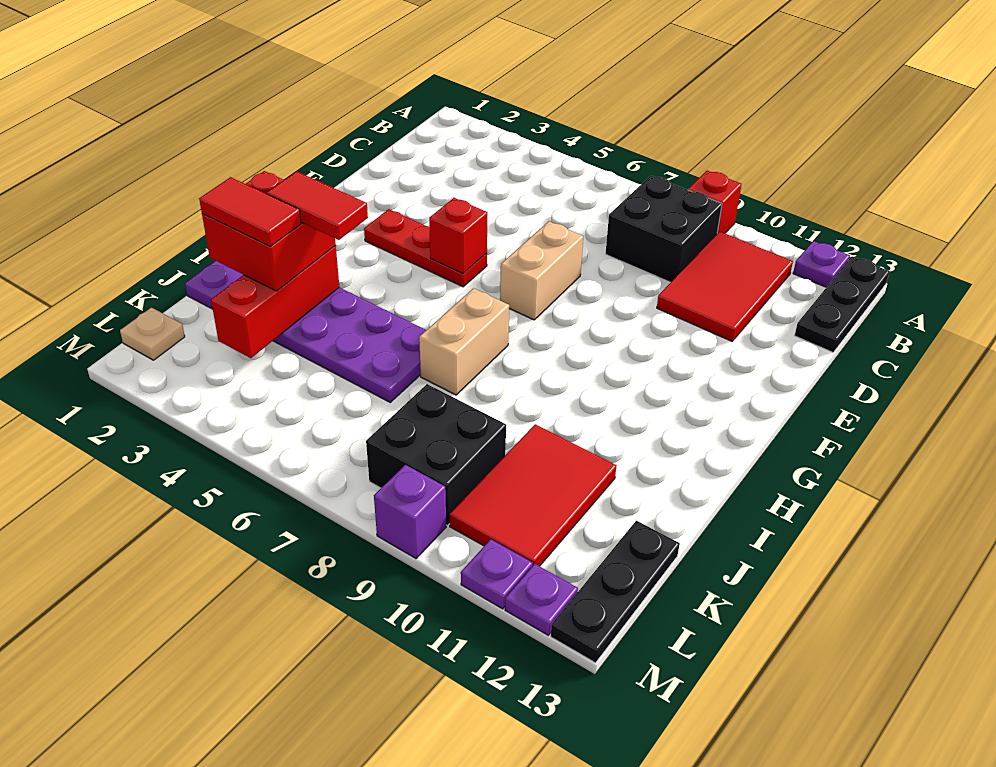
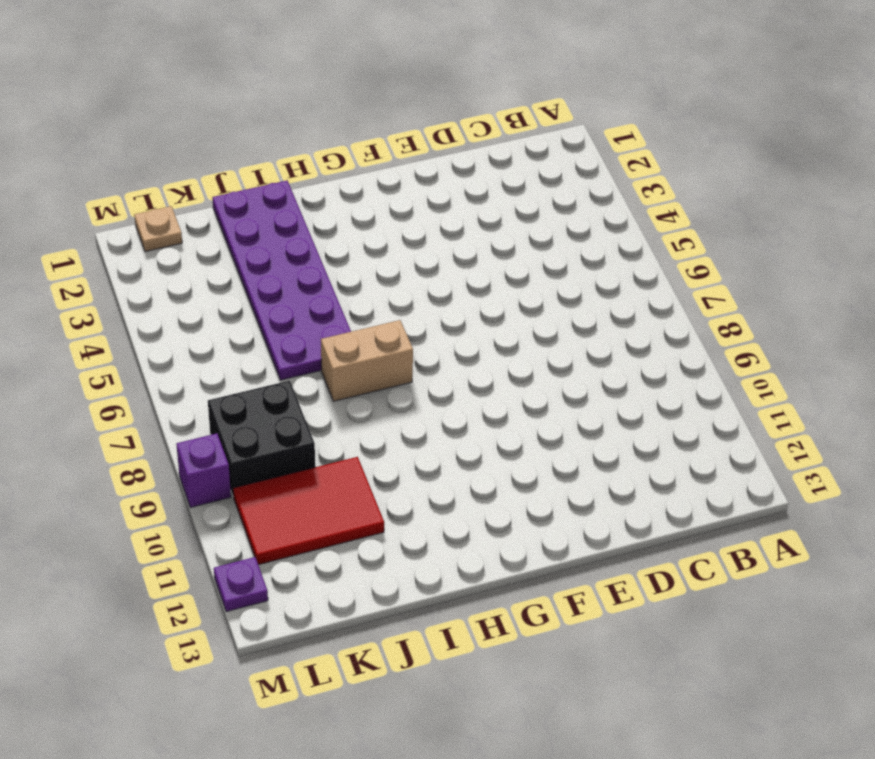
none -> red 1x1 brick [688,171,742,233]
none -> purple 1x1 plate [793,241,850,287]
none -> black 1x3 plate [794,256,890,352]

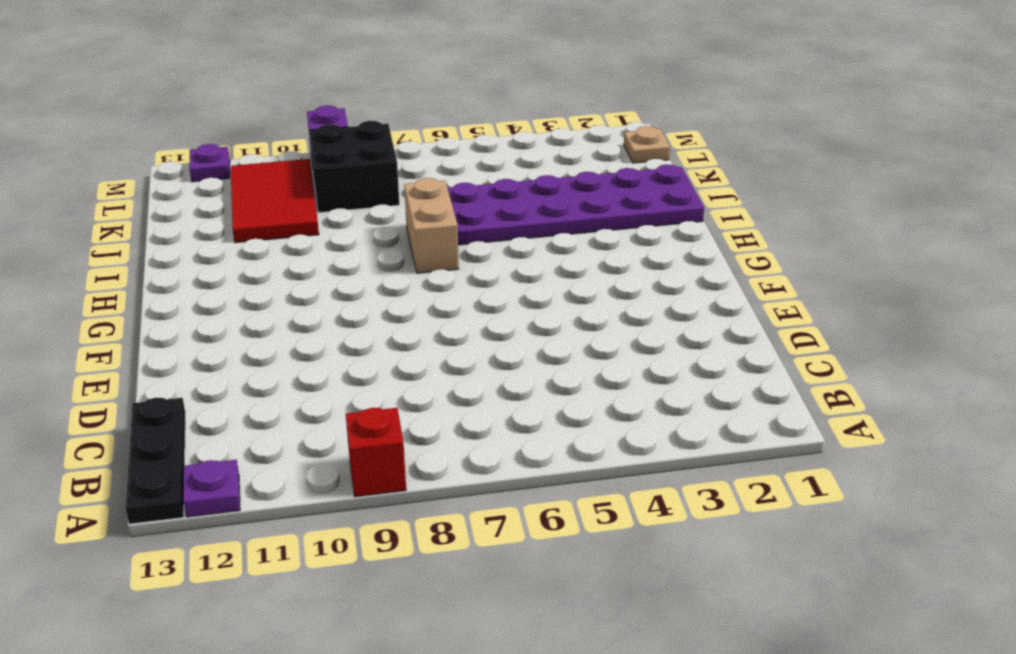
none -> black 2x2 brick [605,176,722,282]
none -> red 2x3 tile [657,231,793,341]
none -> tan 1x2 brick [500,221,583,320]

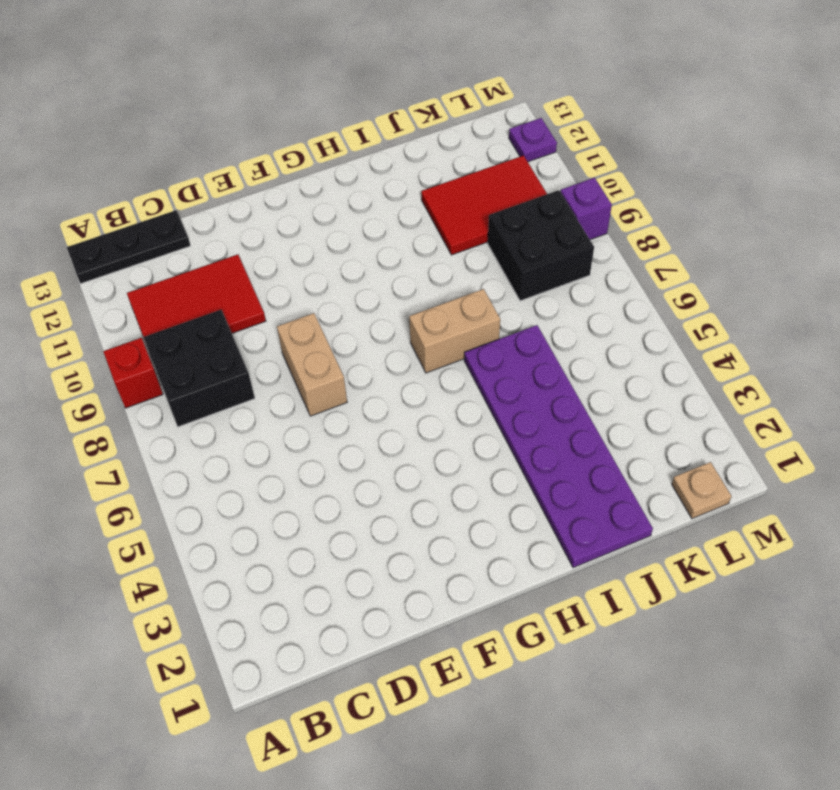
tan 1x2 brick [277,313,347,416] -> tan 1x2 brick turned to [500,221,583,320]
none -> purple 1x1 plate [793,241,850,287]
none -> red 1x3 plate [364,209,487,287]
none -> black 1x3 plate [551,521,680,663]

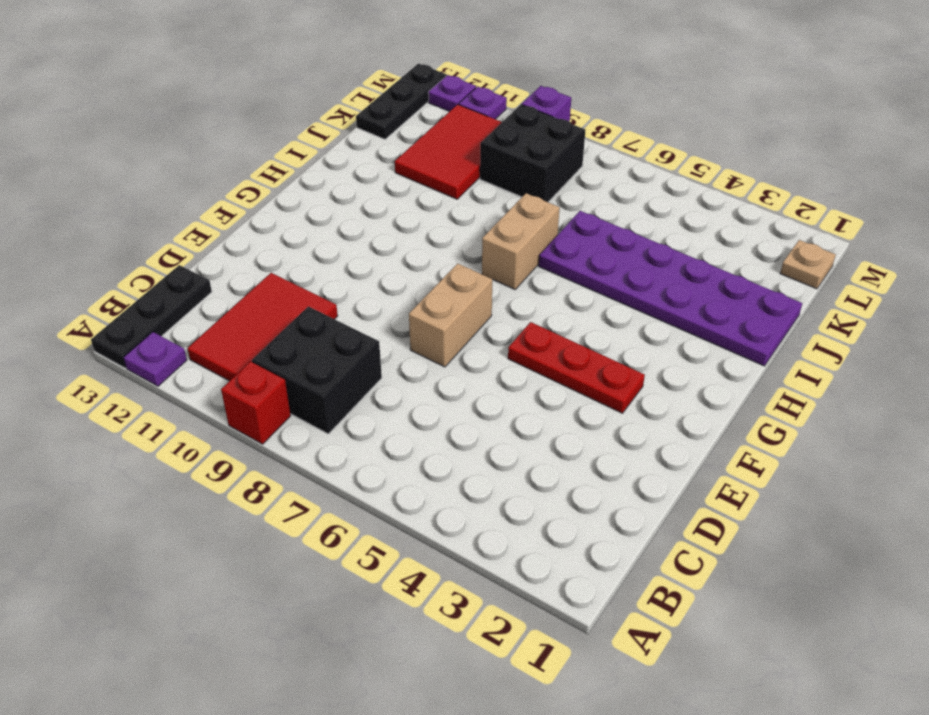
none -> red 1x1 brick [429,198,487,274]
none -> red 1x3 brick [211,246,339,358]
none -> red 2x2 brick [202,171,336,291]

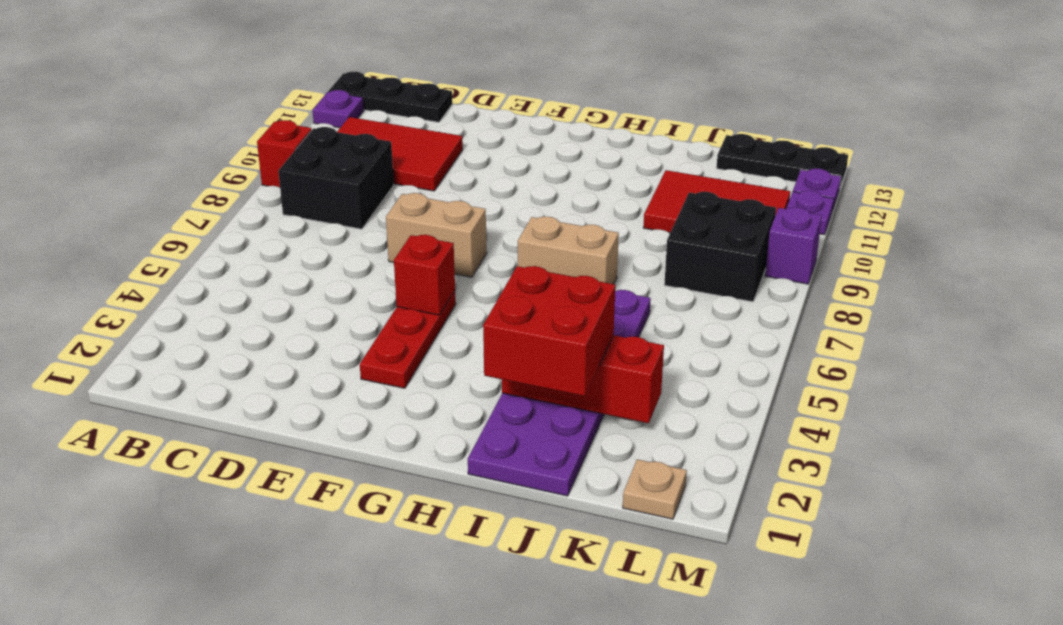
none -> red 1x2 tile [267,171,368,240]
none -> red 1x2 tile [199,177,301,247]

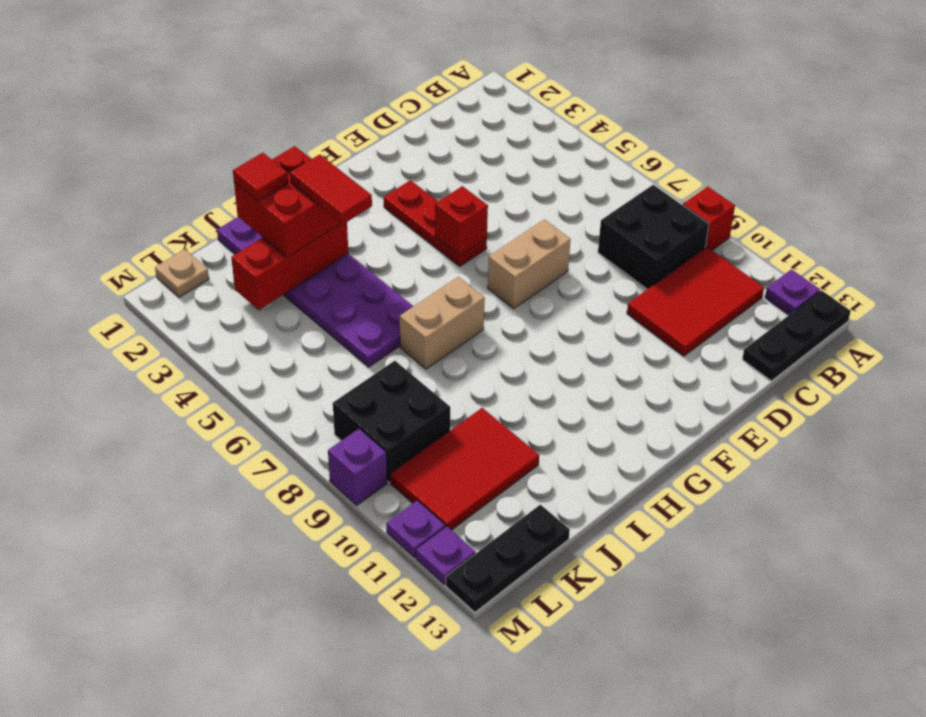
red 1x1 tile [233,153,288,201] -> red 1x2 tile [199,177,301,247]

